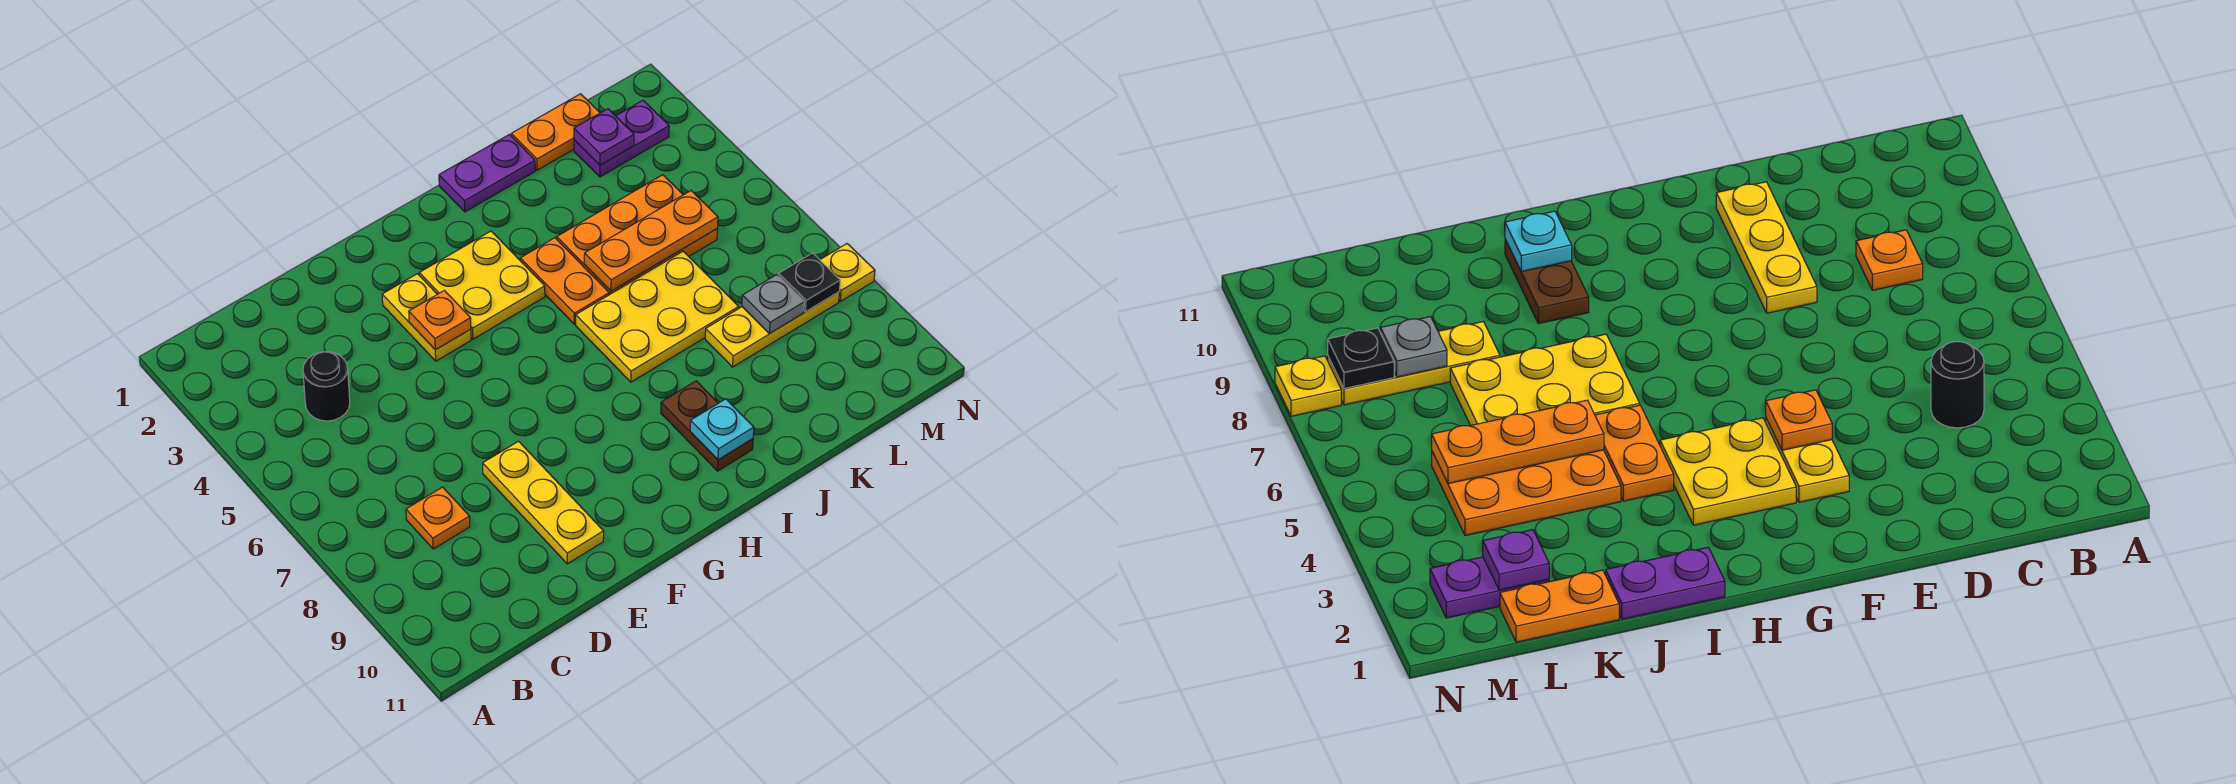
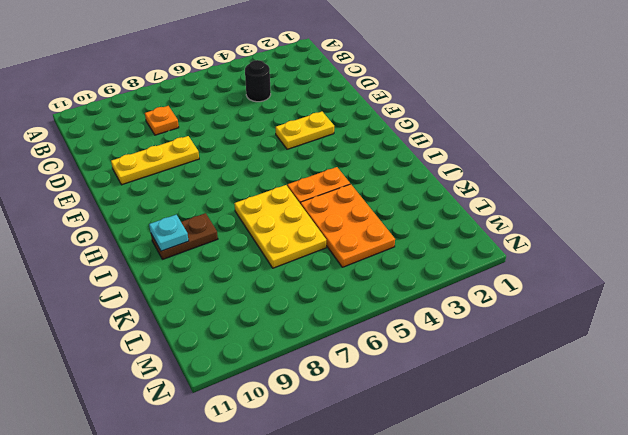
none -> yellow 2x2 plate [419,231,545,339]
none -> purple 1x2 plate [439,135,535,212]
none -> orange 1x2 plate [511,94,600,170]

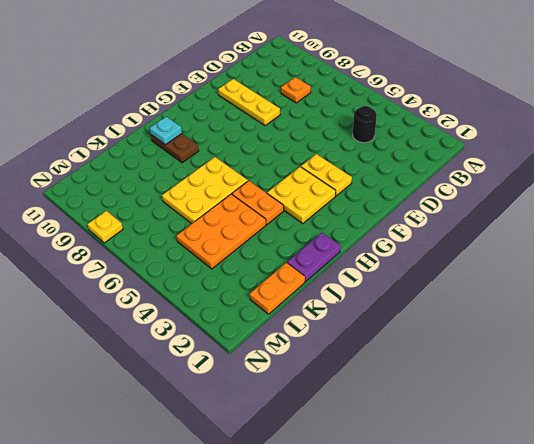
none -> yellow 1x3 plate [705,292,839,367]
none -> purple 1x2 plate [574,100,669,177]
none -> orange 1x1 plate [409,290,471,350]

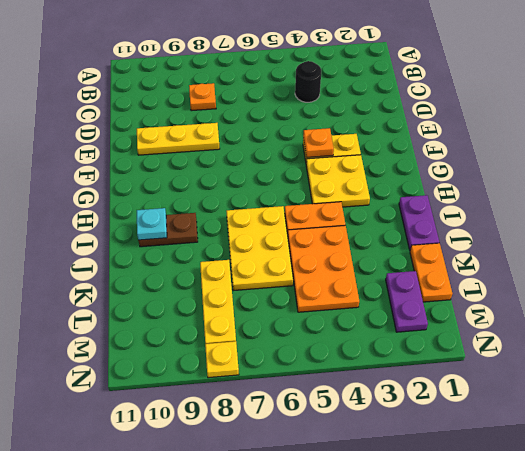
none -> orange 1x3 plate [584,191,718,291]
none -> purple 1x1 plate [574,109,634,165]
none -> grey 1x1 plate [742,275,804,334]

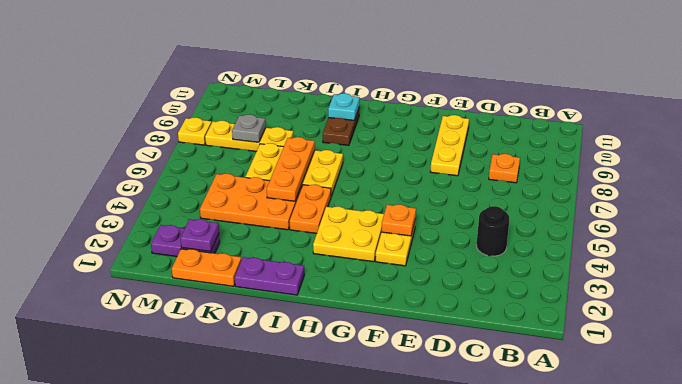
orange 1x3 plate [267,137,315,201] -> orange 1x3 plate turned to [584,191,718,291]
none -> black 1x1 plate [778,253,840,312]

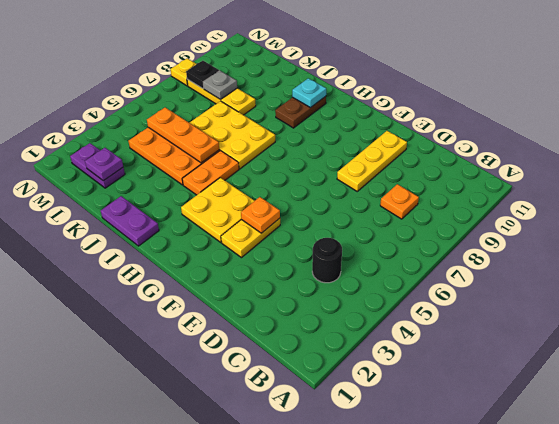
none -> orange 1x2 plate [511,94,600,170]

